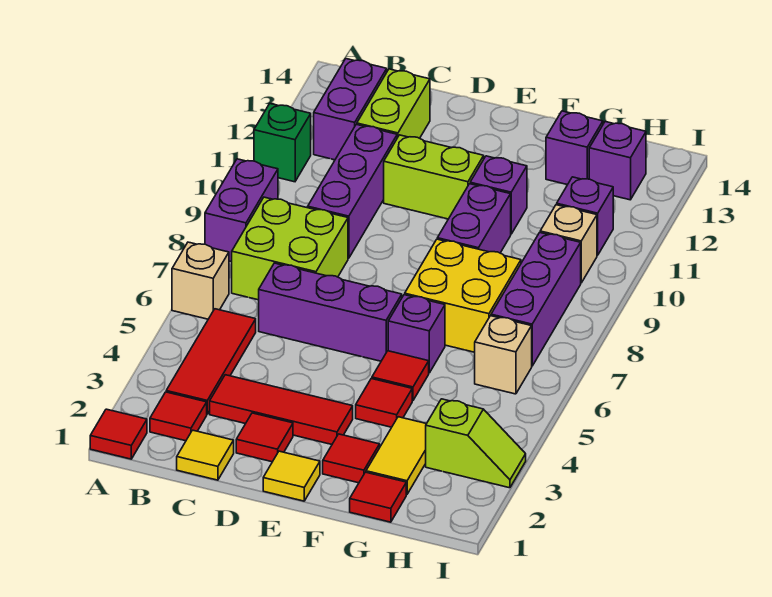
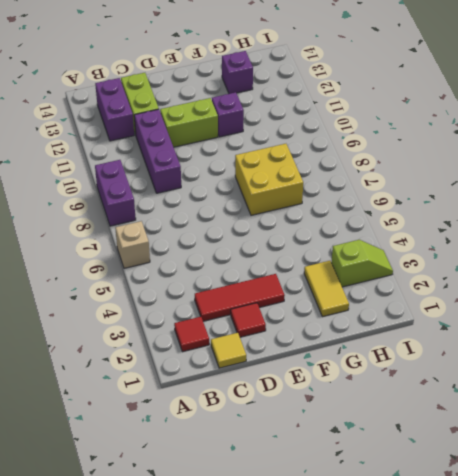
none -> red 1x1 tile [90,409,147,459]
none -> green 1x1 brick [254,104,311,182]
none -> red 1x3 tile [166,309,256,414]
none -> lime 2x2 brick [232,197,348,300]

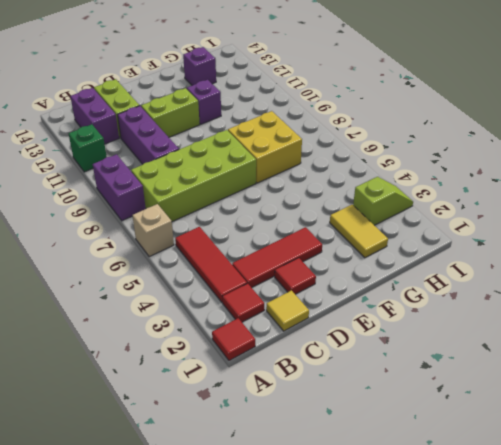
lime 2x4 brick [131,130,256,222] -> lime 2x2 brick [232,197,348,300]
none -> purple 1x3 brick [259,263,402,361]
none -> yellow 1x1 tile [263,451,320,501]
none -> red 1x1 tile [323,434,380,483]
none -> red 1x1 tile [356,379,412,427]

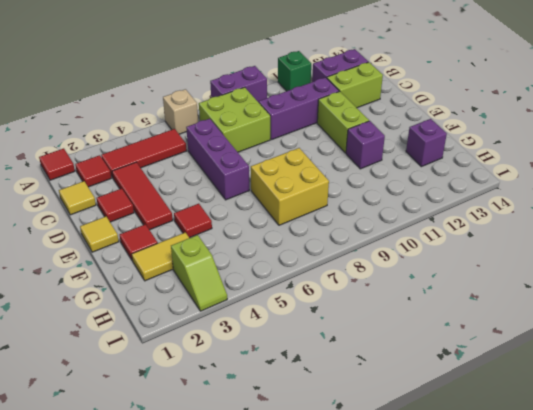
none -> red 1x1 tile [372,351,429,401]
none -> purple 1x1 brick [388,295,445,373]
none -> purple 1x2 brick [437,184,511,253]
none -> red 1x1 tile [350,472,406,522]

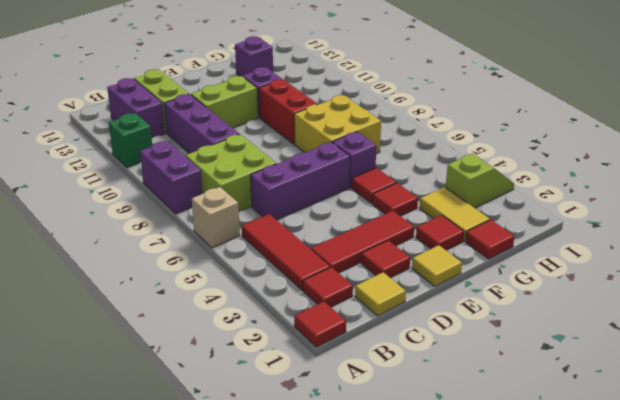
red 1x2 brick [259,79,318,144] -> purple 1x2 brick [437,184,511,253]
none -> tan 1x1 brick [475,316,532,394]
none -> purple 1x3 brick [491,233,581,366]
none -> tan 1x1 brick [540,205,597,283]
none -> purple 1x1 brick [557,177,613,255]

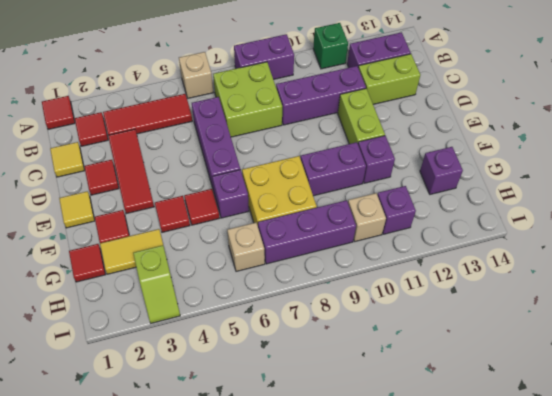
none -> purple 1x1 brick [589,122,646,200]

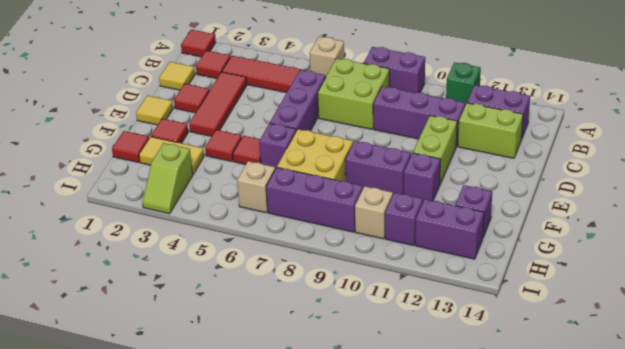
purple 1x2 brick [415,199,484,259] -> purple 1x1 brick [589,122,646,200]

